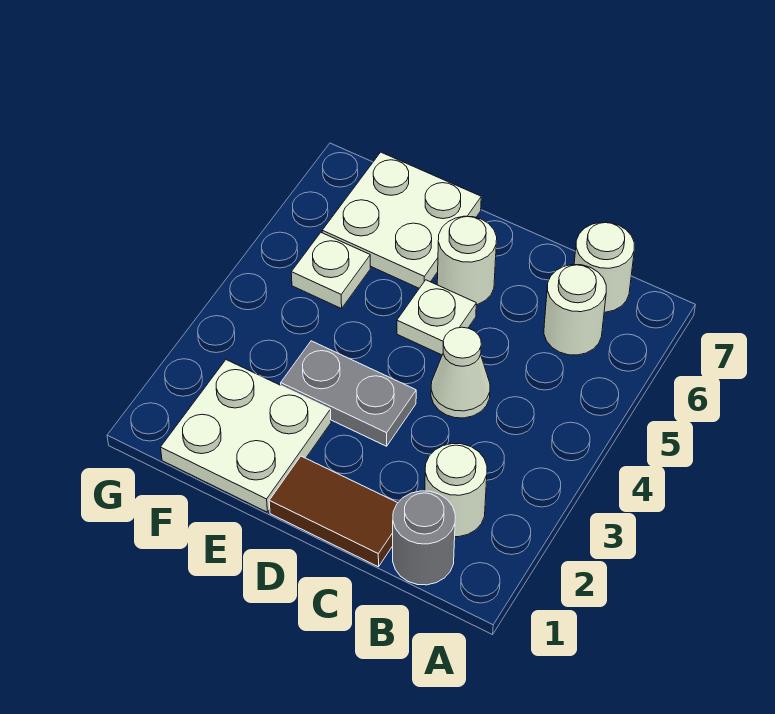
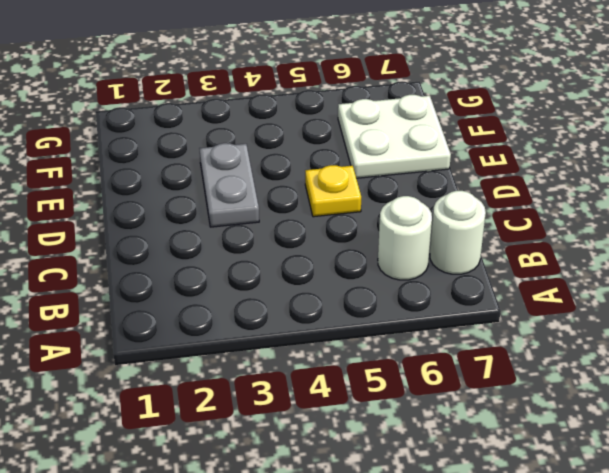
yellow 1x1 plate [305,165,361,217] -> white 1x1 plate [397,280,476,355]
none -> grey 1x1 round brick [393,491,455,585]
none -> white 1x1 round brick [425,443,487,537]
none -> brown 1x2 tile [269,456,397,567]

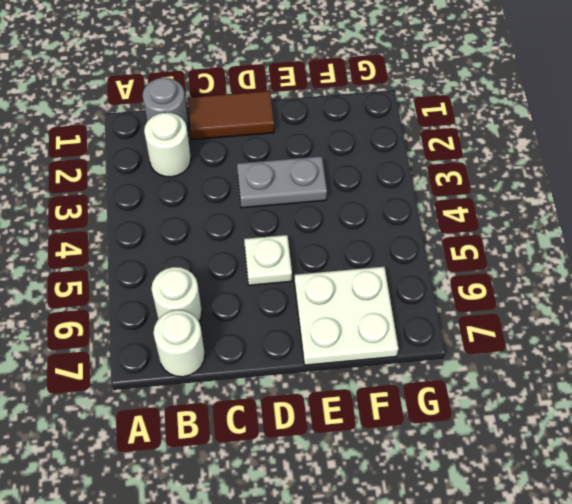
none -> white 1x1 cone [431,327,490,418]
none -> white 1x1 round brick [437,216,497,305]
none -> white 2x2 plate [161,360,331,512]

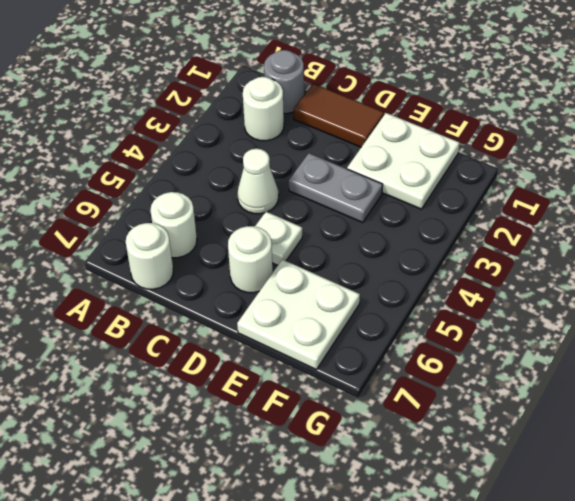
none -> white 1x1 plate [291,233,370,309]

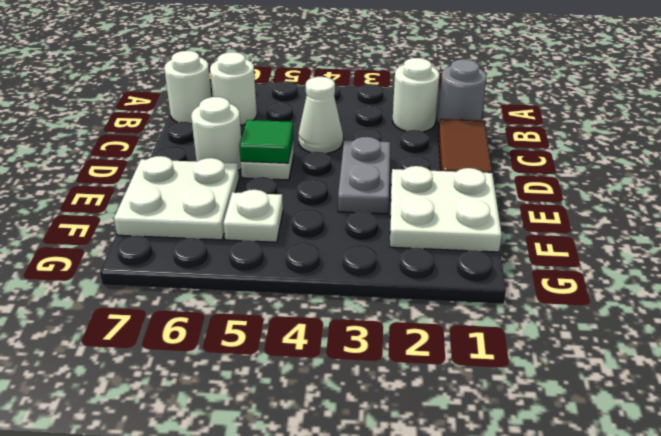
green 1x1 tile [239,120,293,163] -> none

